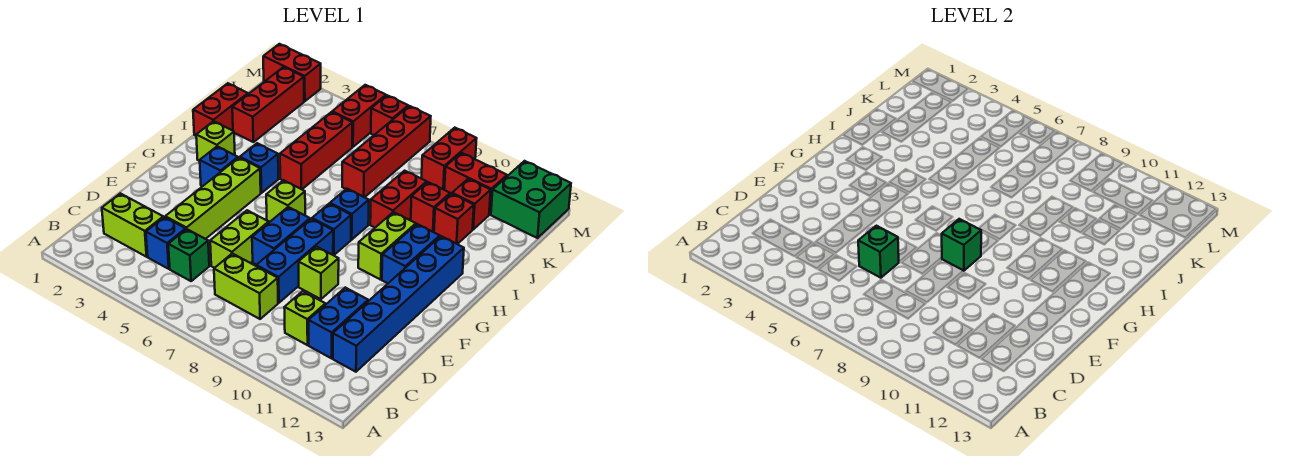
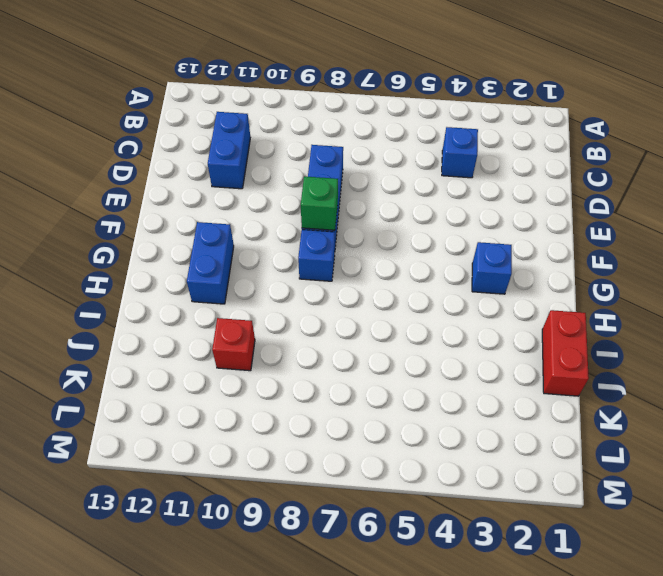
none -> lime 1x2 brick [102,193,163,257]
none -> green 1x1 brick [168,229,209,281]
none -> lime 1x2 brick [214,253,278,319]
none -> lime 1x1 brick [284,291,325,345]

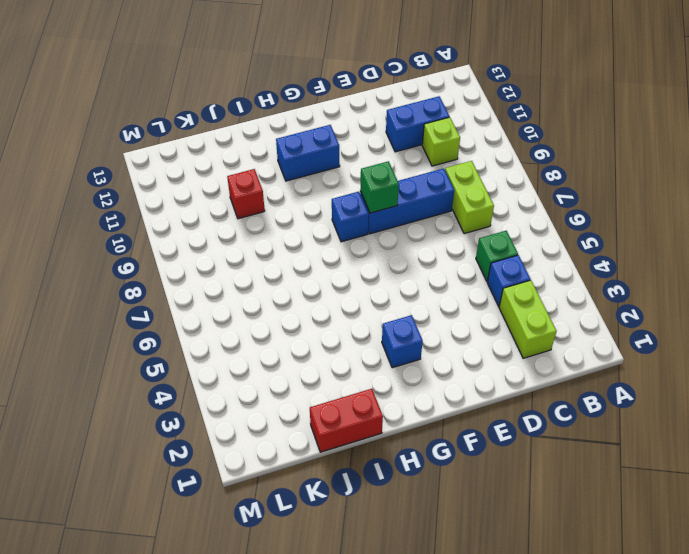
none -> blue 1x6 brick [333,236,464,372]
none -> lime 1x4 brick [165,158,261,239]
none -> lime 1x2 brick [210,210,269,268]
none -> blue 1x2 brick [252,207,310,265]

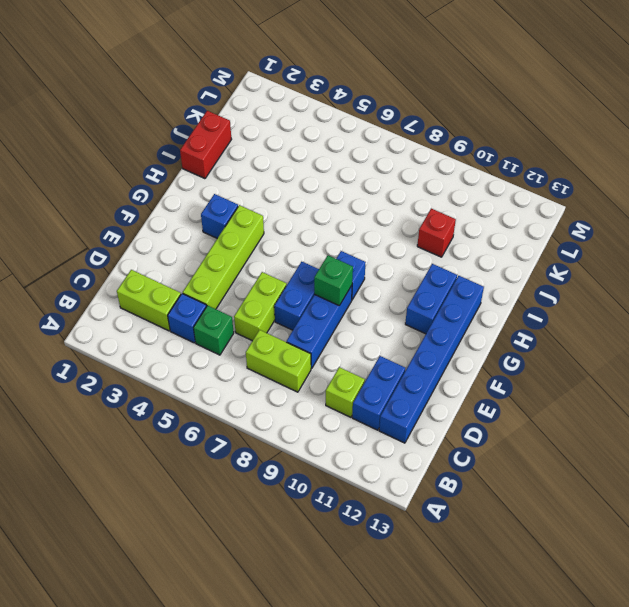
none -> lime 1x1 brick [299,247,339,299]
none -> lime 1x1 brick [266,180,305,222]
none -> lime 1x2 brick [358,212,416,280]
none -> lime 1x1 brick [196,121,235,161]

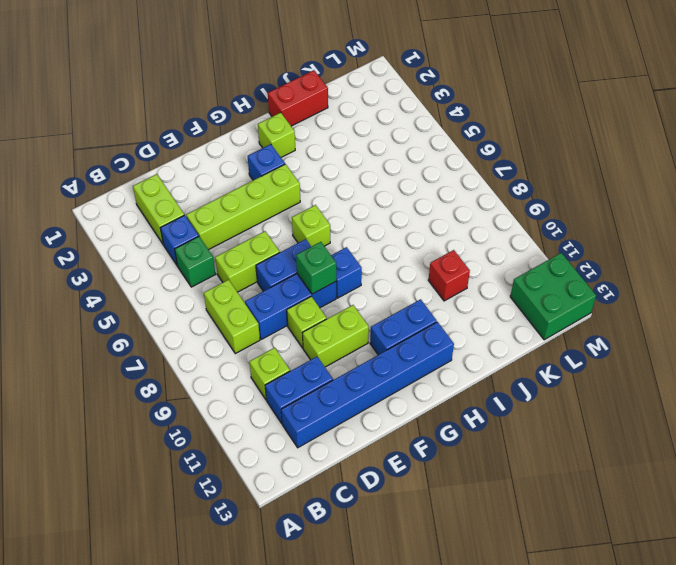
lime 1x2 brick [303,305,369,367] -> lime 1x2 brick moved to [358,212,416,280]
none -> blue 1x1 brick [240,143,278,193]
none -> blue 1x1 brick [330,189,369,240]
none -> red 1x3 brick [280,112,353,189]
none -> red 1x2 brick [370,171,427,228]

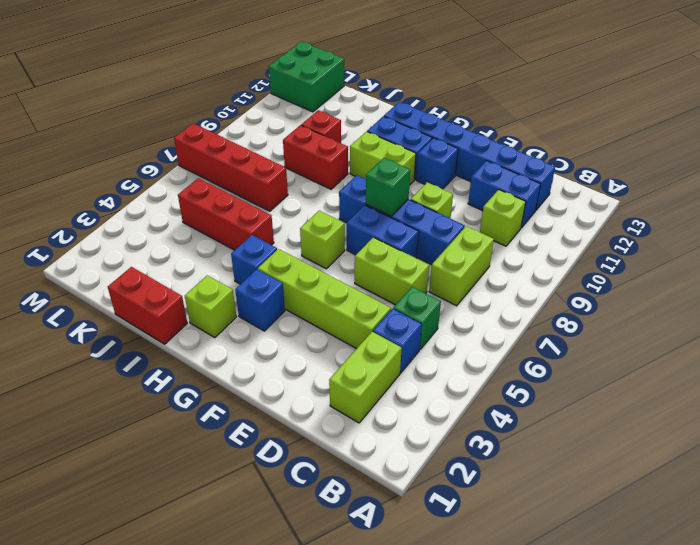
blue 1x1 brick [416,138,458,189] -> blue 1x1 brick moved to [330,189,369,240]
none -> red 1x3 brick [232,67,304,142]
none -> red 1x1 brick [434,194,474,244]
none -> red 1x1 brick [452,179,491,229]
none -> red 1x2 brick [332,85,386,147]

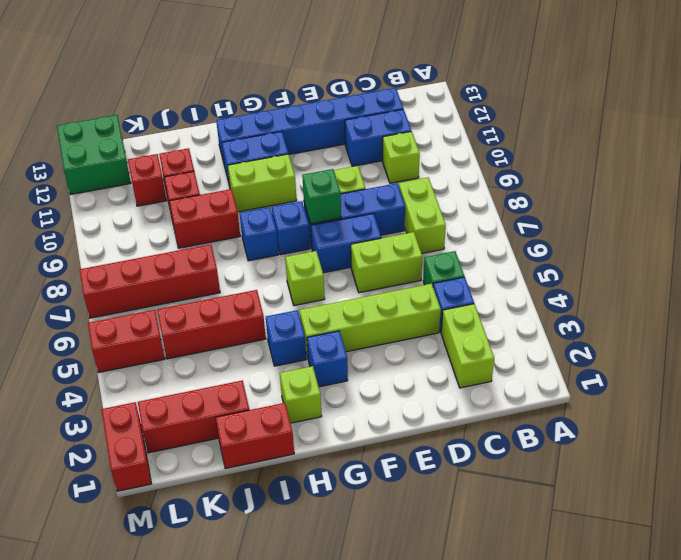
none -> red 1x2 brick [421,128,477,190]
none -> red 1x2 brick [444,153,507,215]
none -> red 1x1 brick [371,95,408,135]
none -> green 1x1 brick [858,226,899,278]

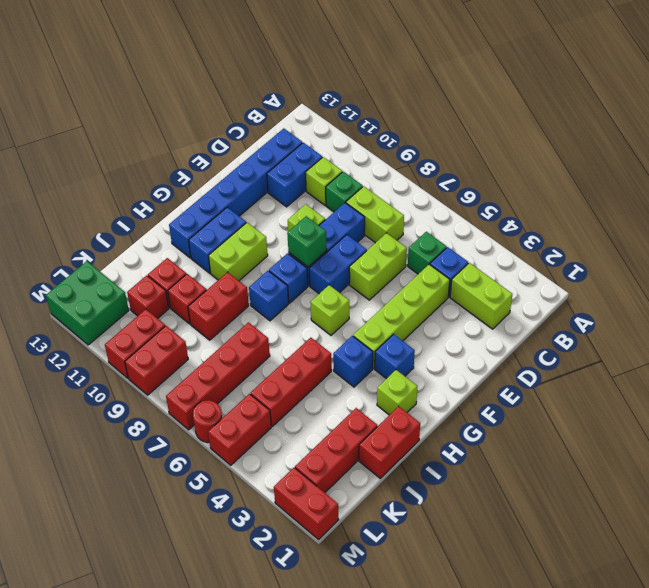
green 1x1 brick [326,172,363,212] -> green 1x1 brick moved to [858,226,899,278]
red 1x2 brick [105,309,165,378] -> red 1x2 brick turned to [444,153,507,215]
red 1x1 round brick [193,400,222,443] -> red 1x1 brick [371,95,408,135]

